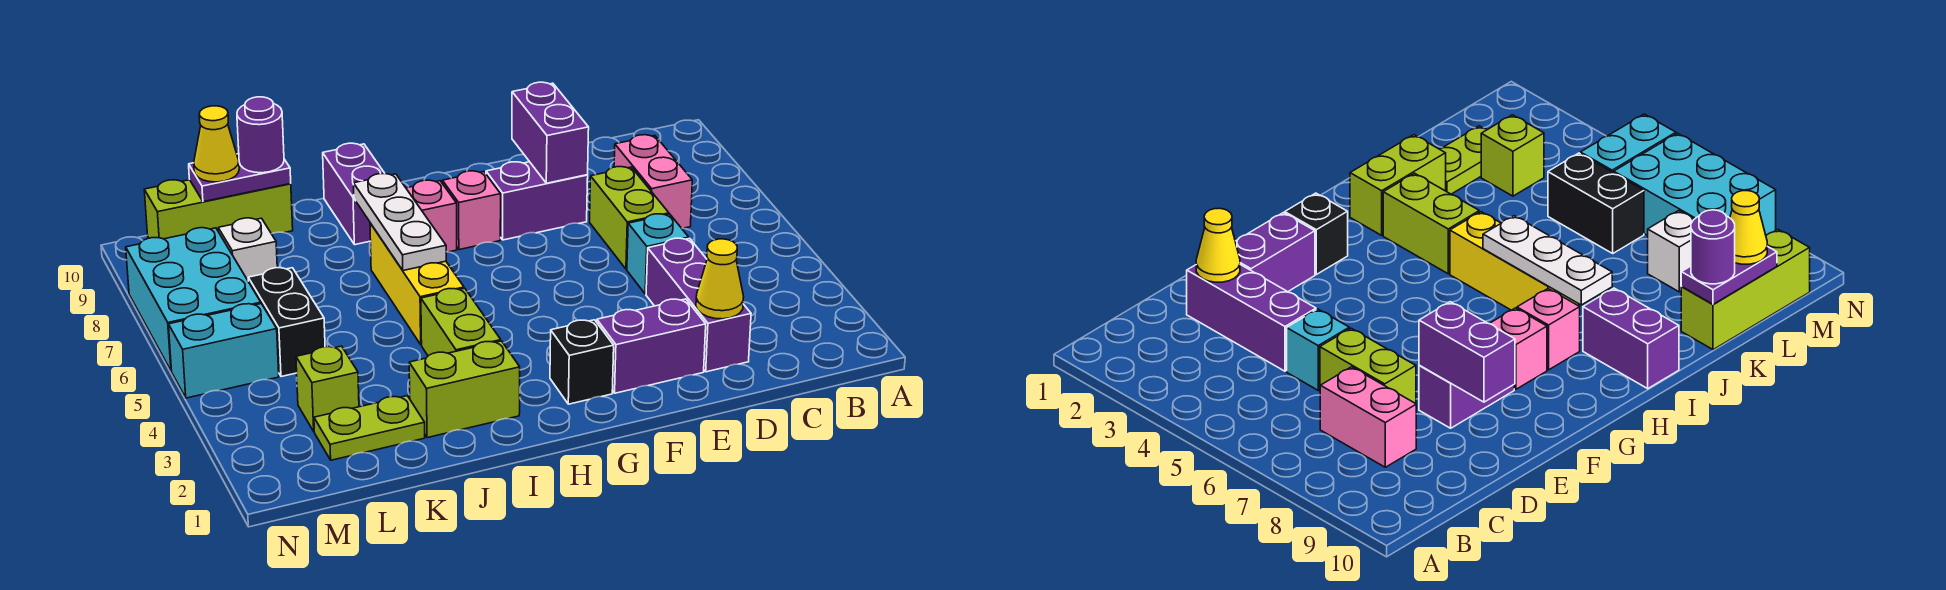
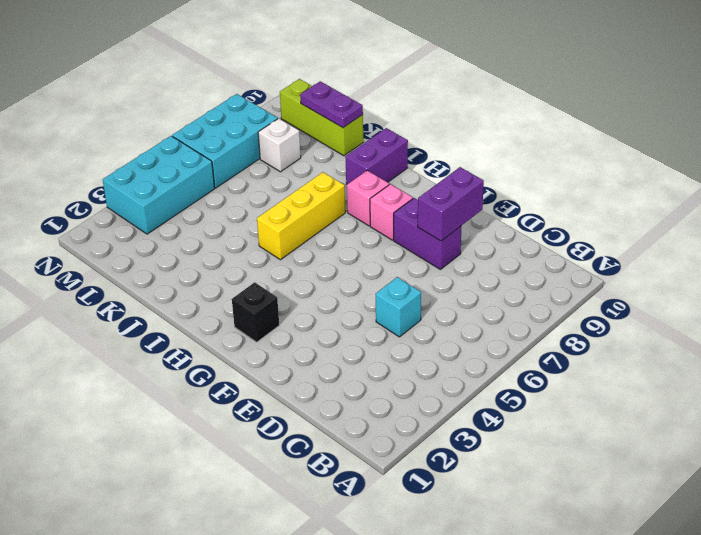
cyan 2x3 brick [103,136,215,234] -> cyan 1x2 brick [169,304,279,398]
none -> pink 1x2 brick [614,135,692,228]
none -> purple 1x3 brick [646,238,751,372]
none -> lime 1x2 brick [590,167,669,269]

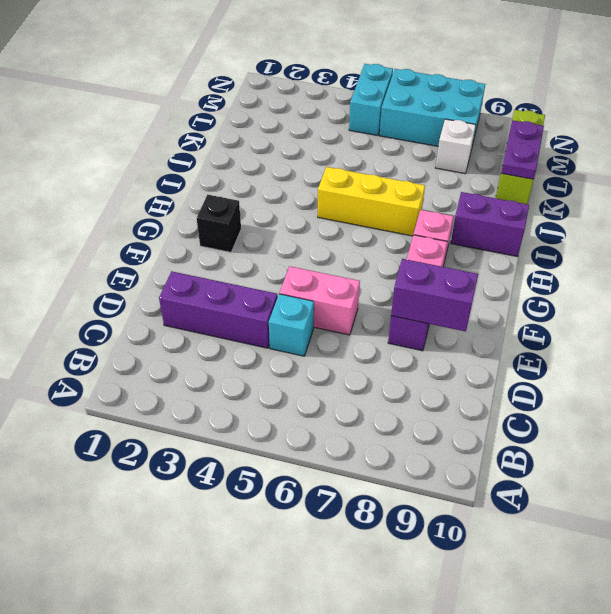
pink 1x2 brick [279,266,360,335] -> pink 1x2 brick moved to [614,135,692,228]
none -> lime 1x2 brick [590,167,669,269]
none -> purple 1x2 brick [597,299,706,393]
none -> lime 1x2 brick [409,341,520,438]

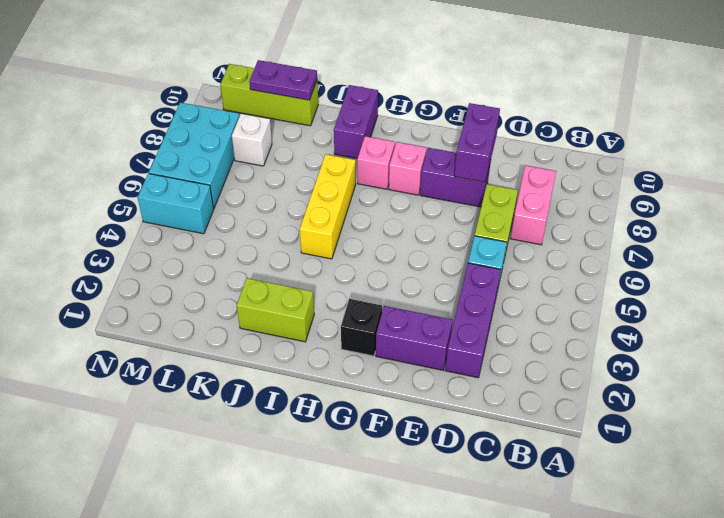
none -> lime 1x2 brick [421,288,501,356]
none -> lime 1x2 plate [314,396,425,460]
none -> lime 1x1 brick [296,346,359,431]

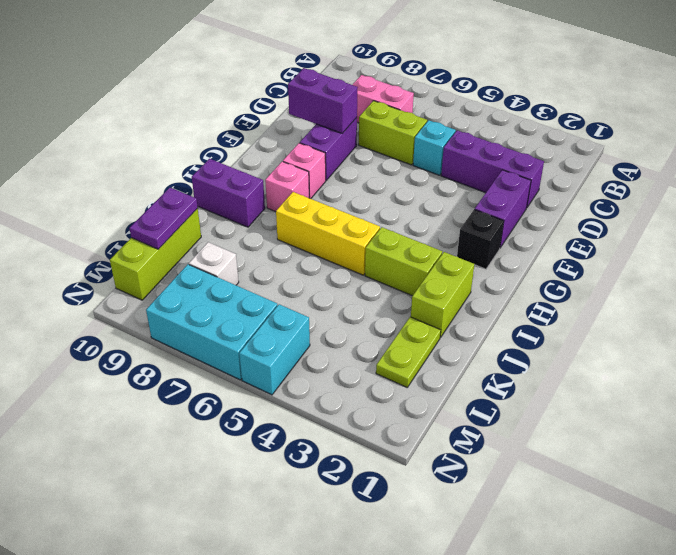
none -> lime 1x1 brick [296,346,359,431]
none -> black 1x2 brick [248,268,325,377]
none -> yellow 1x1 cone [696,239,744,319]

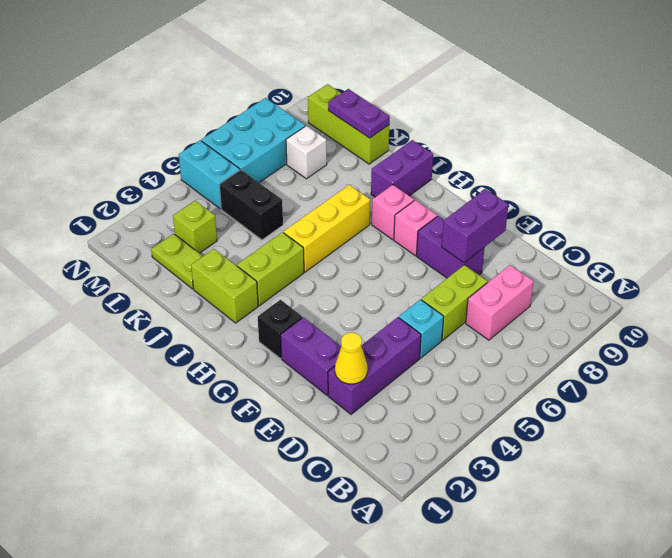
black 1x2 brick [219,170,283,240] -> black 1x2 brick turned to [248,268,325,377]
none -> white 1x3 plate [354,174,446,271]
none -> purple 1x1 round brick [237,97,284,173]
none -> yellow 1x1 cone [194,106,239,182]

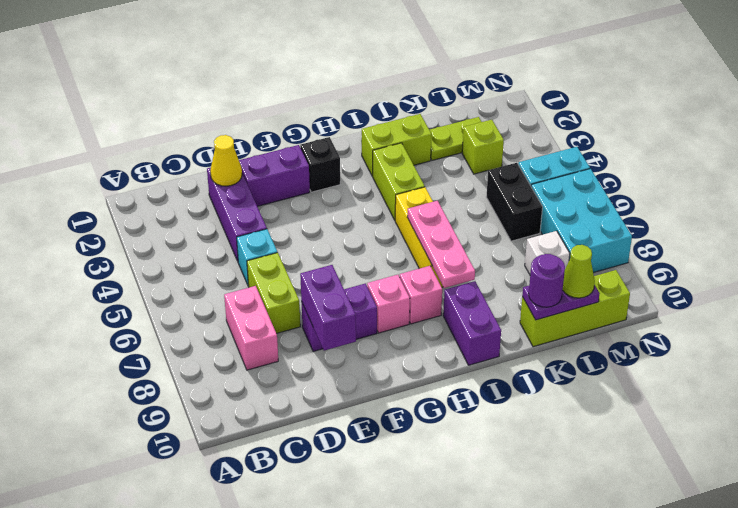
pink 1x3 plate [407,201,475,288] -> white 1x3 plate [354,174,446,271]
lime 1x1 cone [563,245,595,298] -> yellow 1x1 cone [194,106,239,182]

